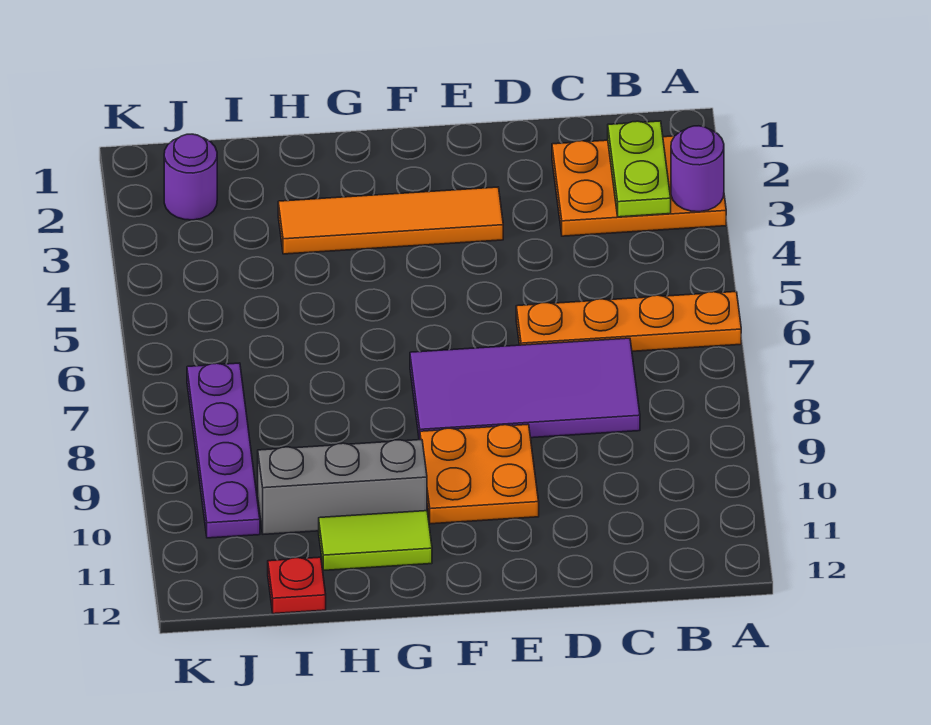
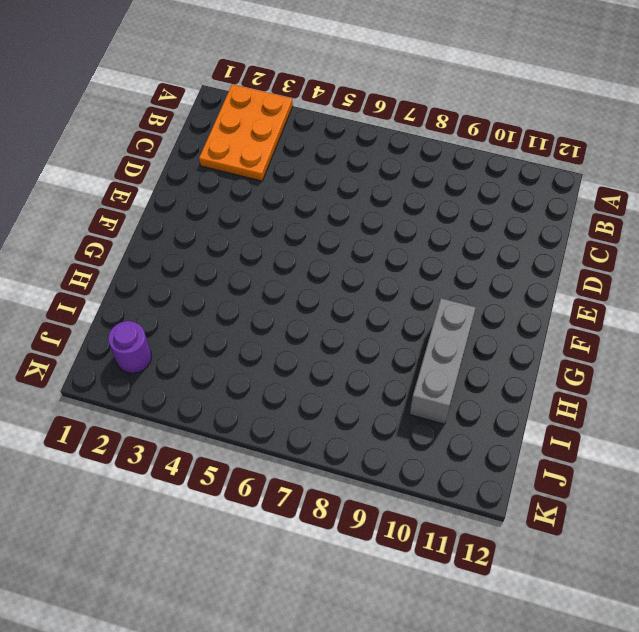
none -> orange 1x4 plate [516,292,741,351]
none -> purple 2x4 tile [410,338,640,440]
none -> orange 1x4 tile [278,187,503,254]

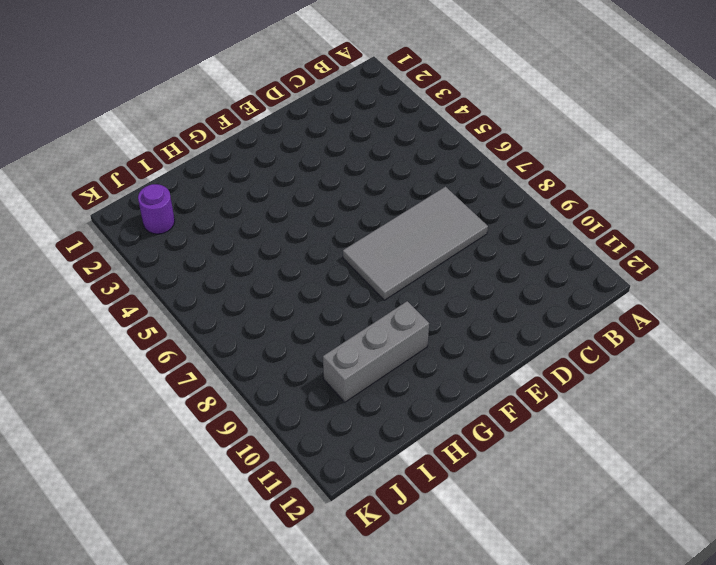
grey 2x4 tile [343,187,488,300] -> purple 2x4 tile [410,338,640,440]
none -> orange 2x3 plate [552,136,726,236]
none -> orange 1x4 plate [516,292,741,351]
none -> orange 1x4 tile [278,187,503,254]

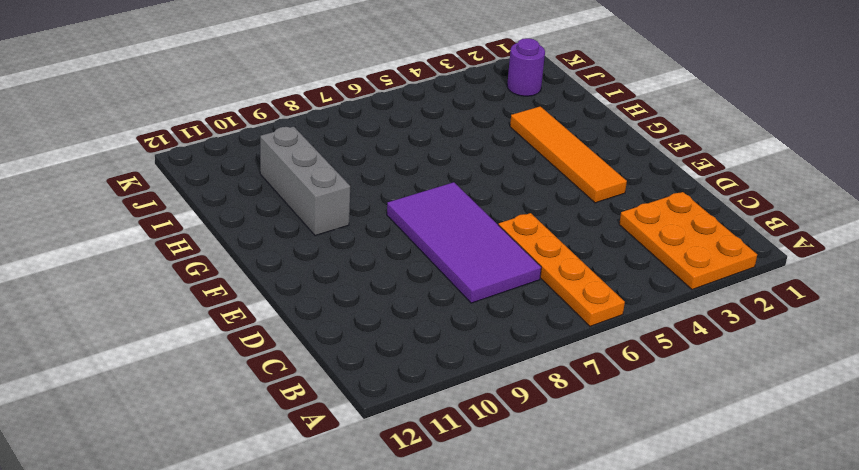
none -> orange 2x2 plate [420,424,539,524]
none -> lime 1x2 tile [319,511,432,570]
none -> red 1x1 plate [268,557,326,614]

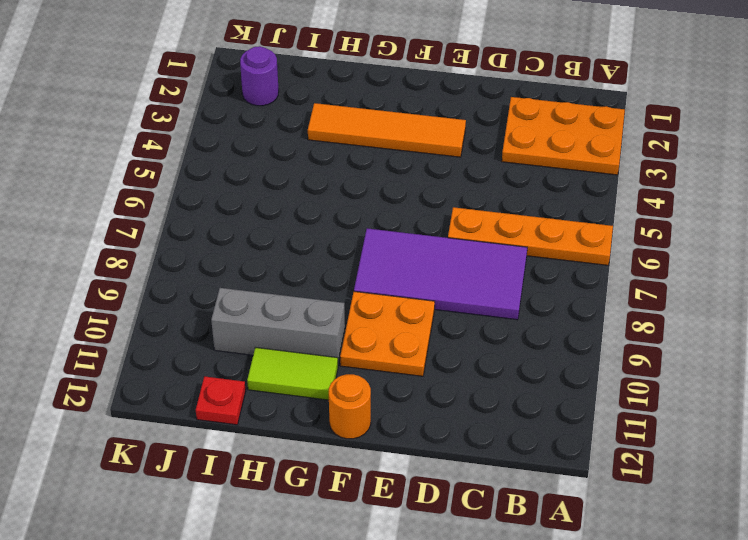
orange 1x1 round brick [329,374,371,439] -> none
none -> purple 1x4 plate [187,363,260,538]
none -> purple 1x1 round brick [671,126,724,212]
none -> lime 1x2 plate [608,121,671,217]

